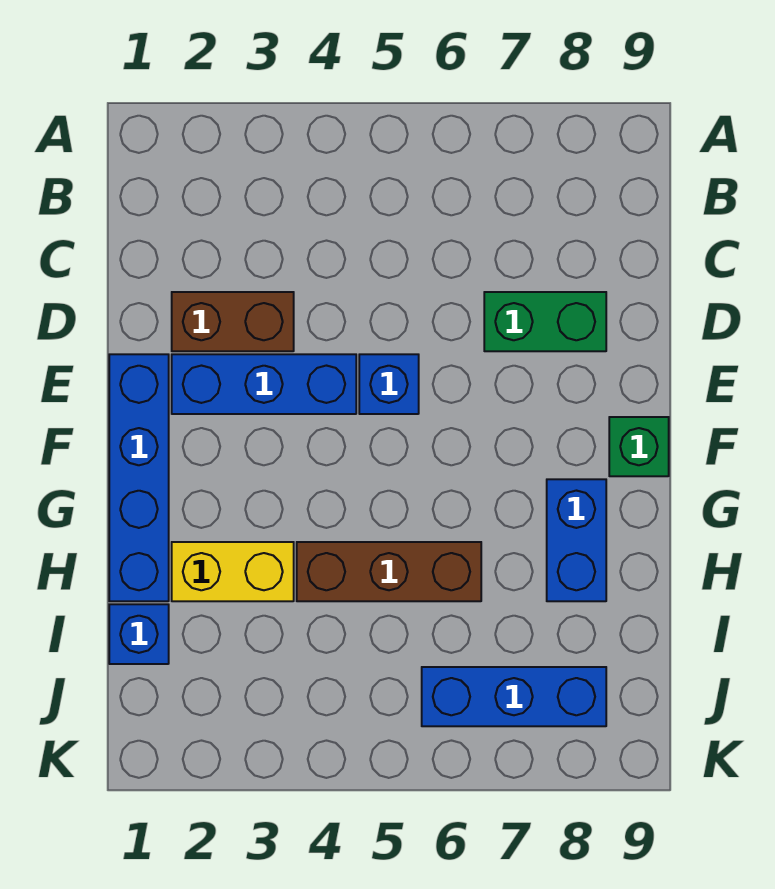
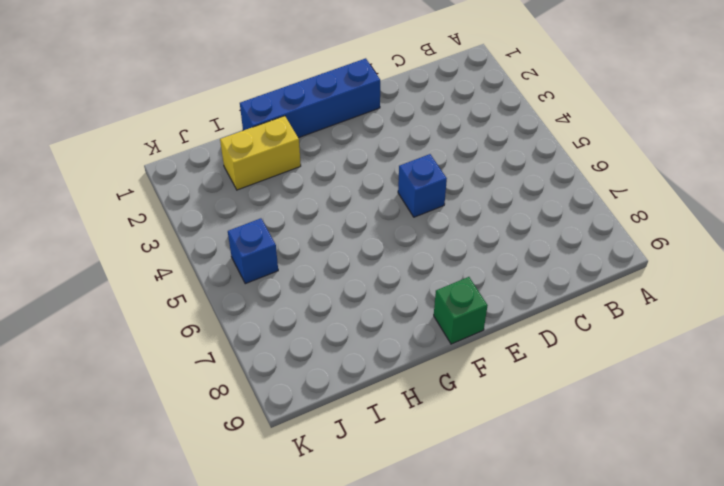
yellow 1x2 brick [220,116,301,190] -> yellow 1x2 brick turned to [172,542,294,601]
blue 1x1 brick [228,218,278,284] -> blue 1x1 brick moved to [109,604,169,664]
none -> brown 1x2 brick [172,292,294,351]
none -> green 1x2 brick [484,292,606,351]

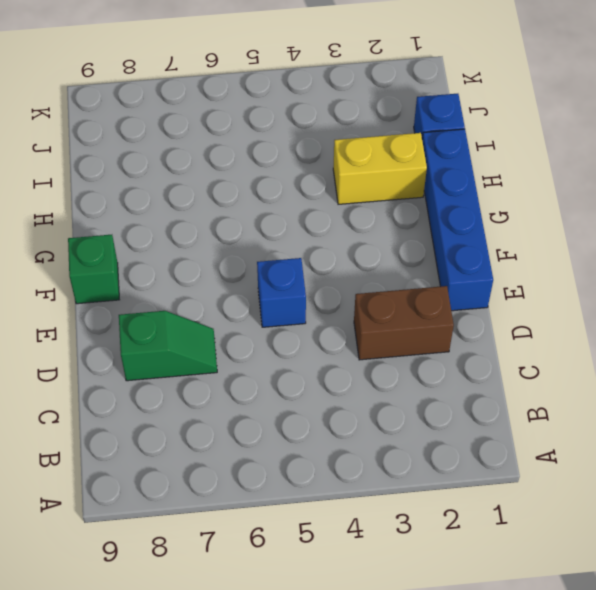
green 1x2 slope [119,311,217,381] -> green 1x2 brick [484,292,606,351]
none -> blue 1x3 brick [172,354,356,414]
none -> blue 1x2 brick [547,479,606,601]

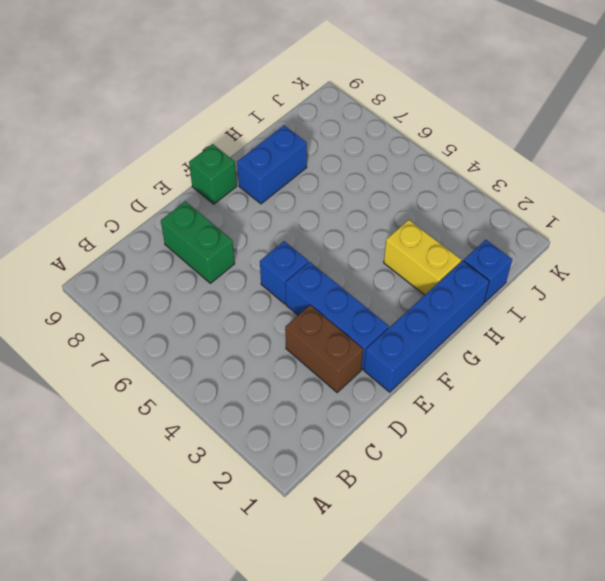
none -> brown 1x3 brick [297,542,481,601]
none -> blue 1x3 brick [422,667,606,726]

